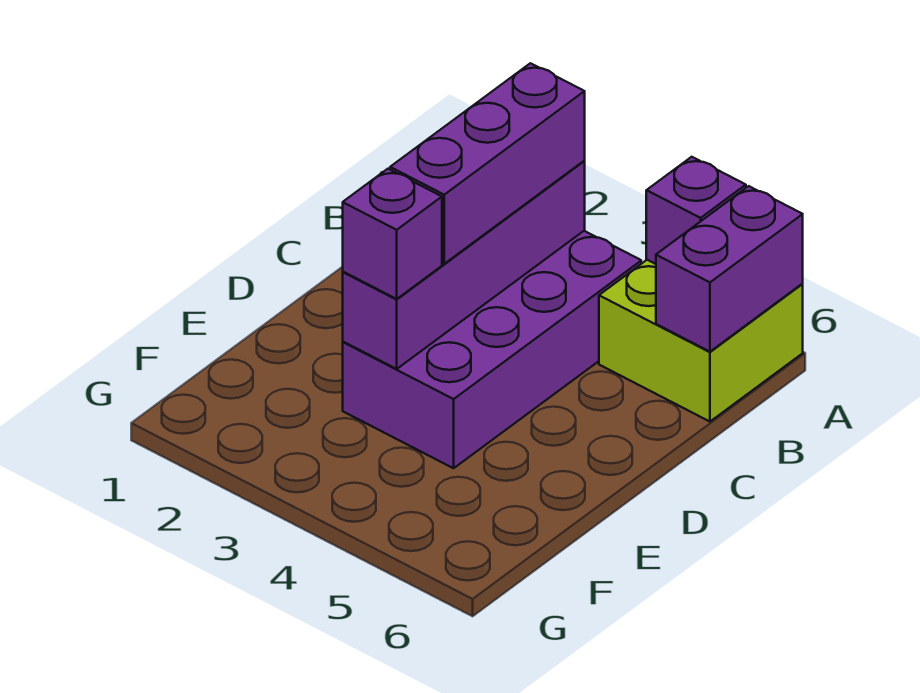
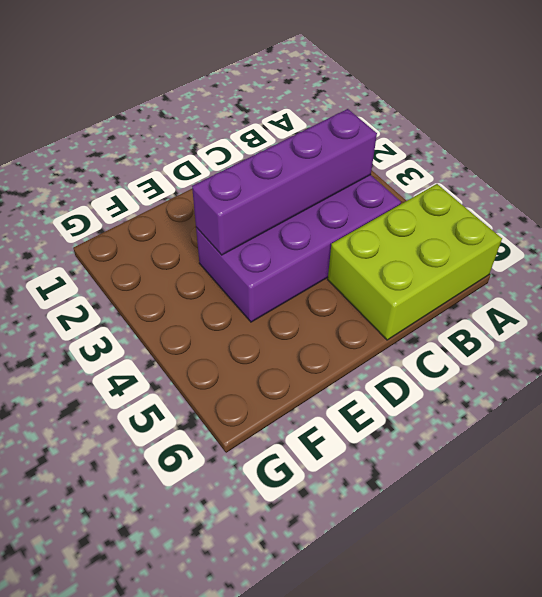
lime 2x3 brick [328,184,502,340] -> lime 2x2 brick [599,260,803,422]
none -> purple 1x1 brick [646,157,746,264]
none -> purple 1x2 brick [656,186,803,352]

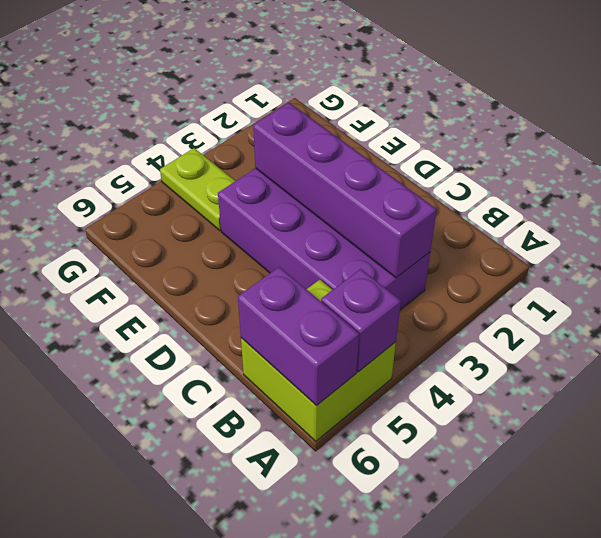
lime 1x2 plate [160,148,235,230] -> none
none -> purple 1x3 brick [390,63,585,264]
none -> purple 1x1 brick [343,169,442,299]

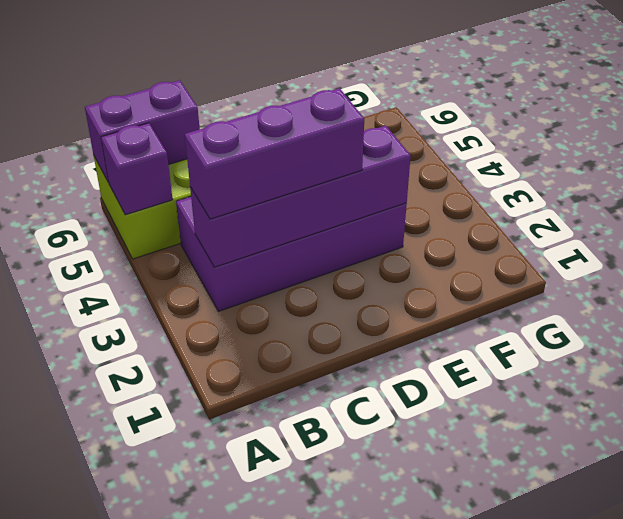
none -> purple 1x1 brick [343,169,442,299]

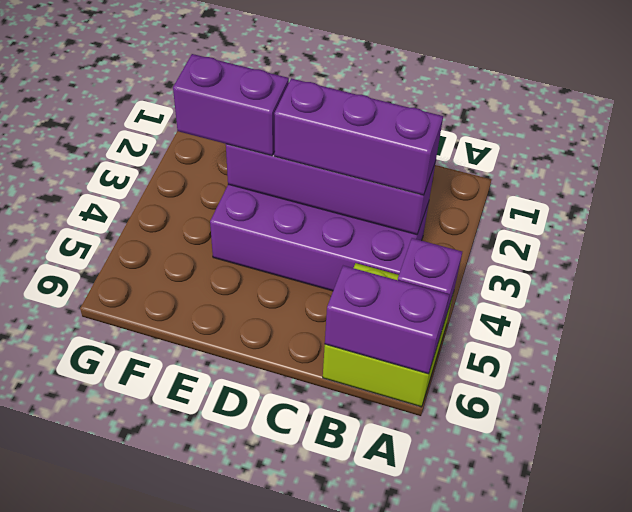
purple 1x2 brick [173,54,289,156] -> purple 1x1 brick [343,169,442,299]

